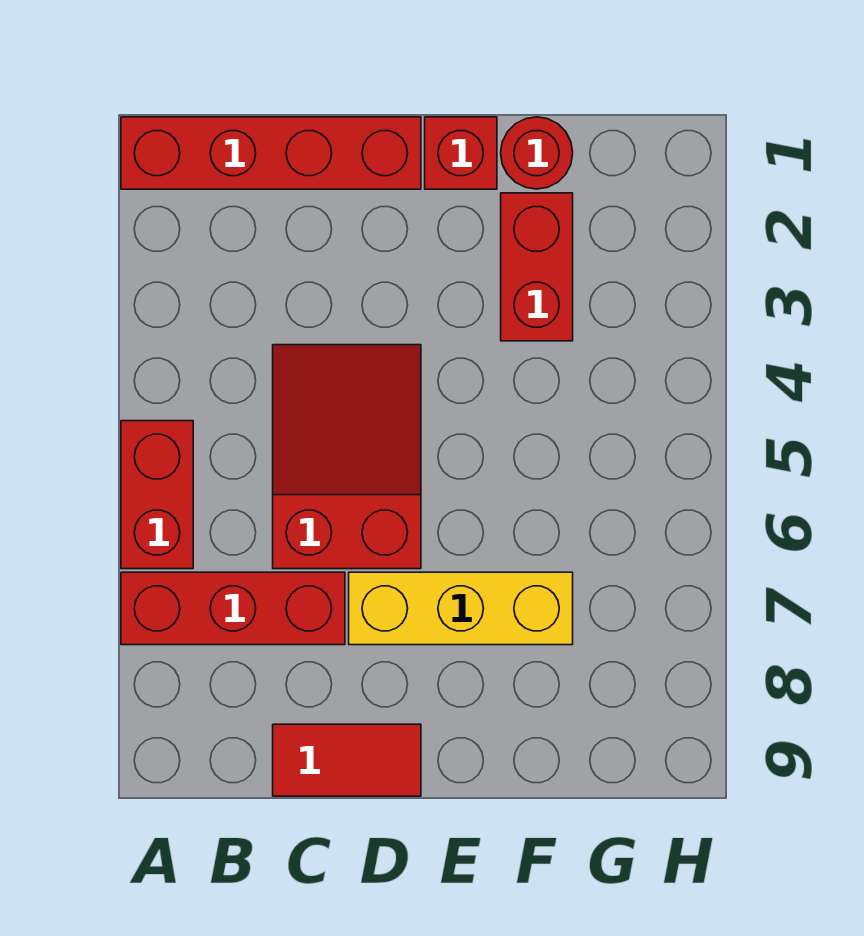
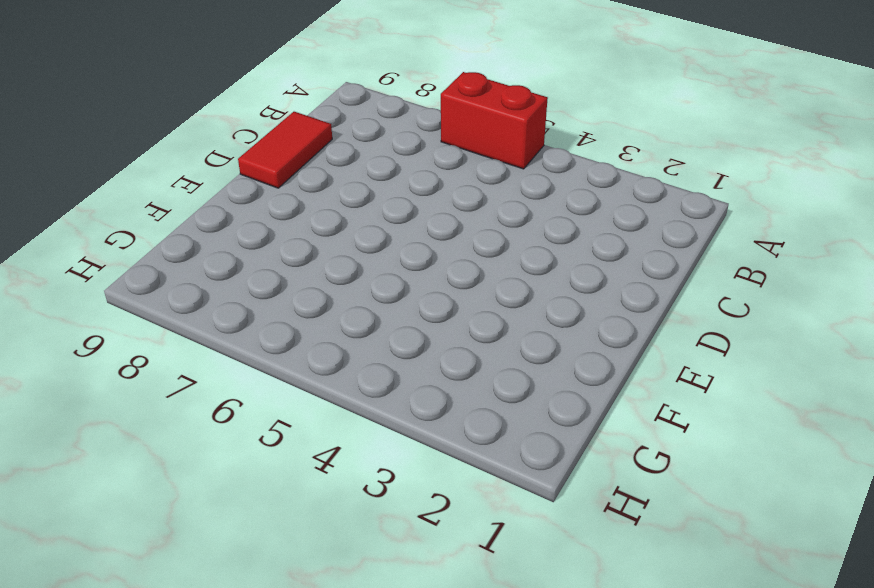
none -> red 1x4 brick [121,117,421,189]
none -> red 1x3 brick [121,572,345,645]

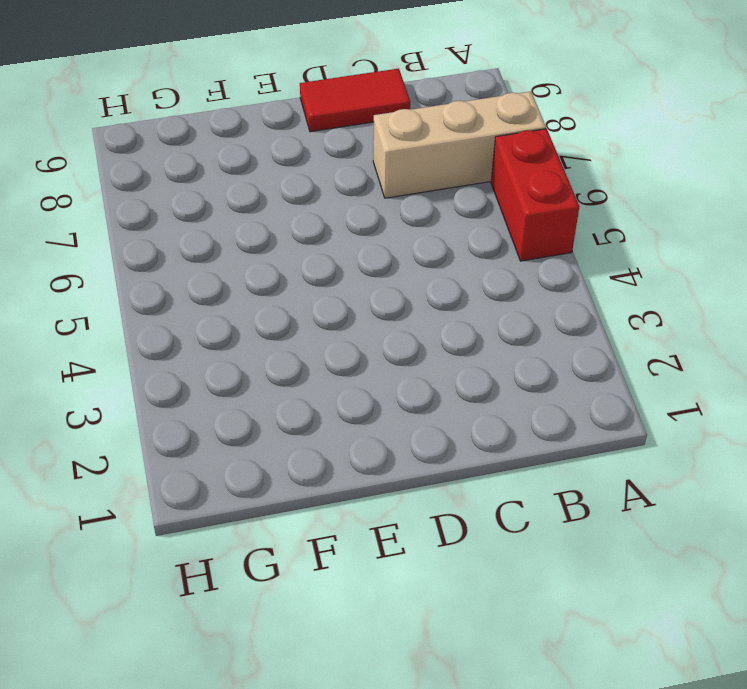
tan 1x3 brick [373,92,546,198] -> red 1x3 brick [121,572,345,645]
none -> red 1x4 brick [121,117,421,189]
none -> red 2x3 slope [273,345,421,569]

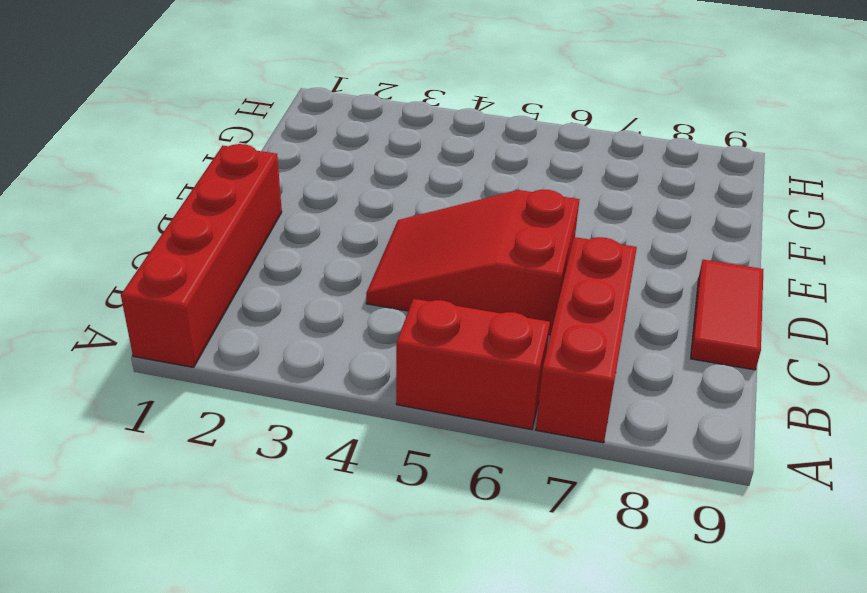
none -> yellow 1x3 brick [349,572,573,645]
none -> red 1x1 brick [425,117,497,189]

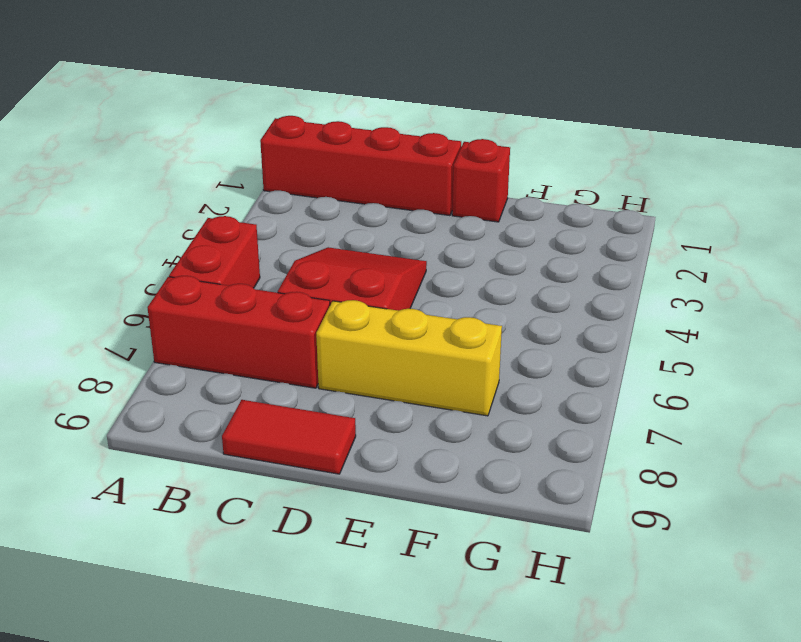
none -> red 1x1 round brick [501,117,573,189]
none -> red 1x2 brick [501,193,573,341]

